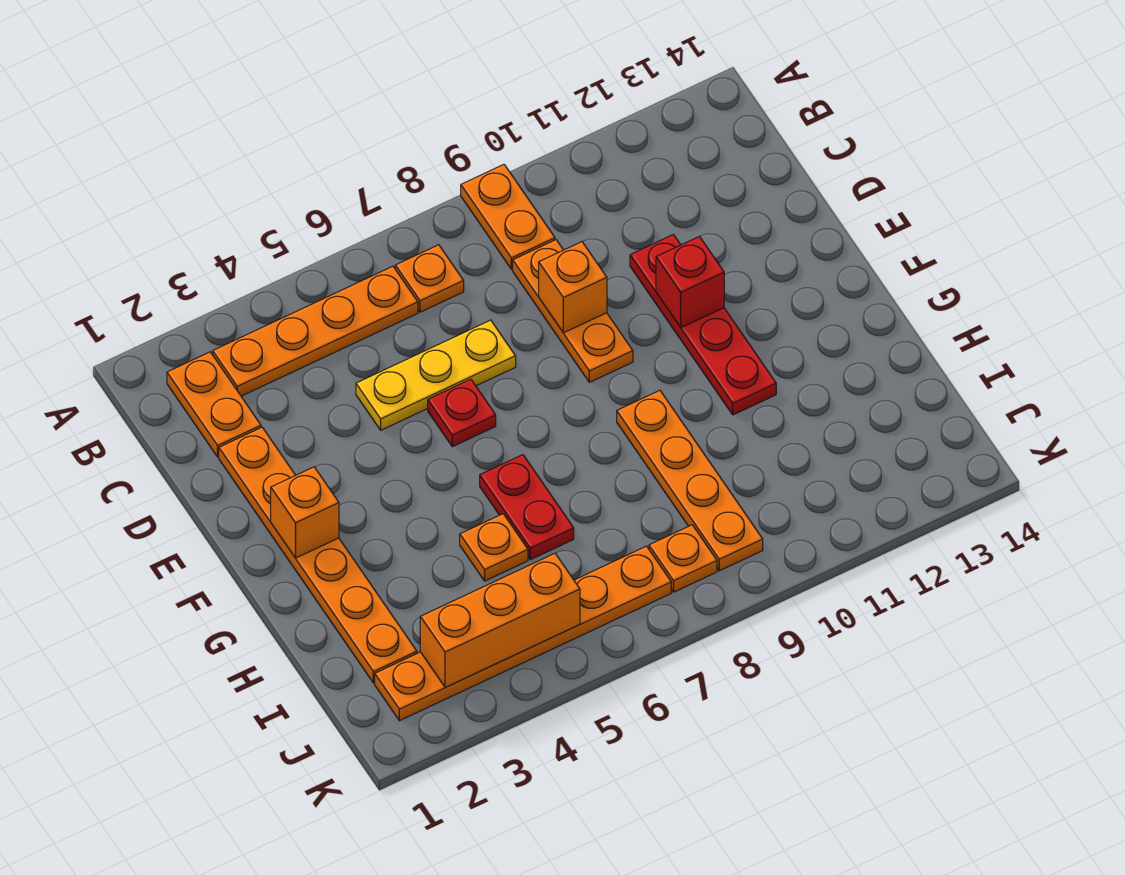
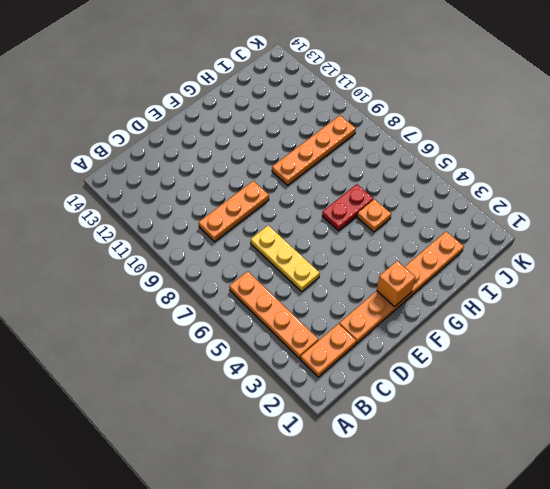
none -> orange 1x2 plate [461,165,555,269]
none -> orange 1x1 plate [395,245,464,312]
none -> red 1x4 plate [630,235,776,415]

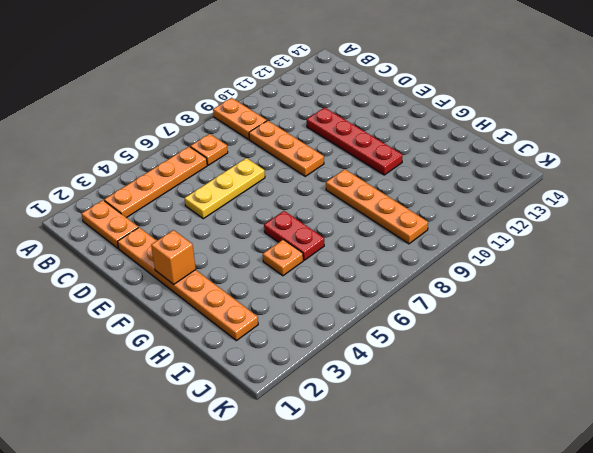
none -> red 1x1 plate [428,379,496,447]
none -> orange 1x6 plate [375,546,671,721]
none -> orange 1x1 plate [649,525,717,592]

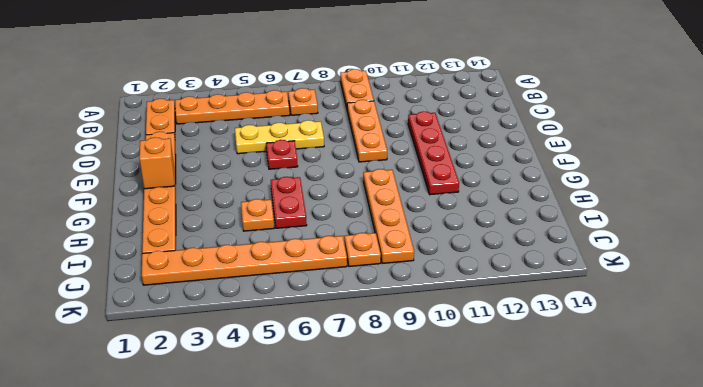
none -> orange 1x1 brick [539,242,607,333]
none -> red 1x1 brick [656,236,724,328]
none -> orange 1x3 brick [420,553,580,688]

